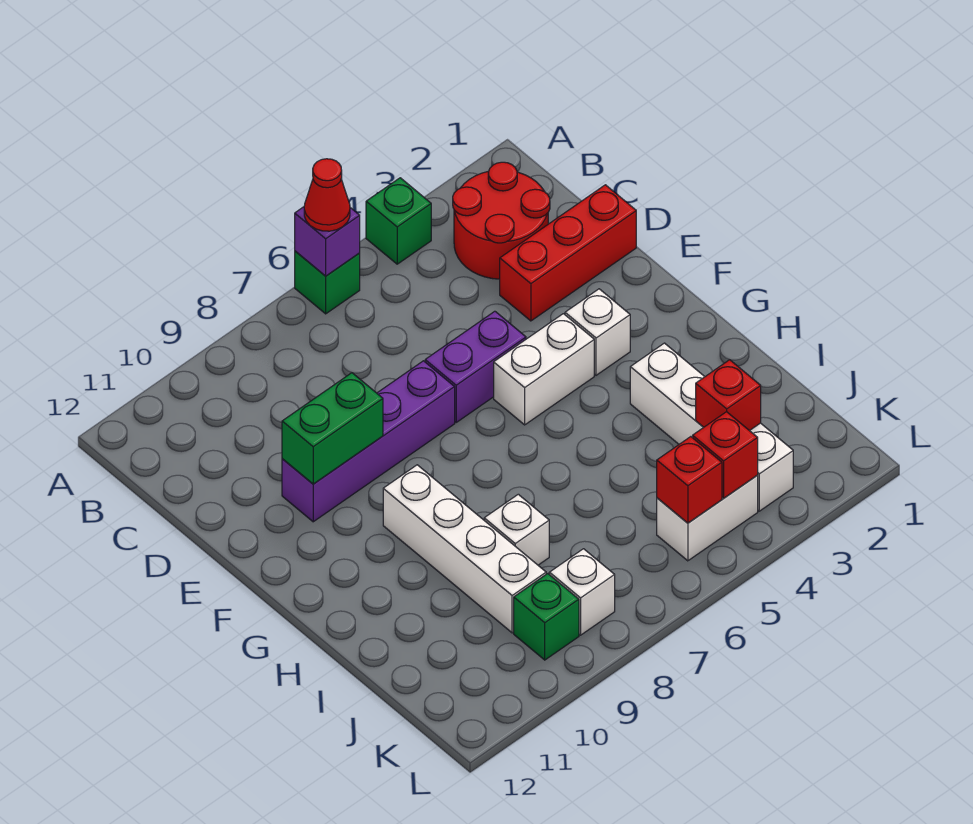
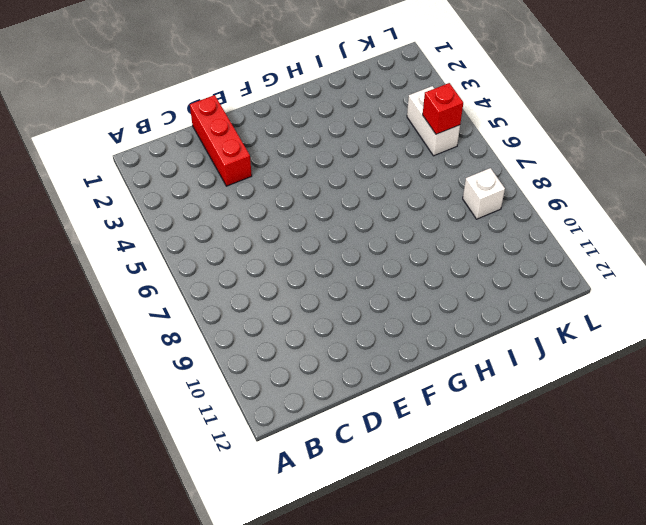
none -> green 1x1 brick [366,178,431,264]
none -> green 1x1 brick [295,251,360,314]
none -> red 2x2 round brick [453,162,550,279]

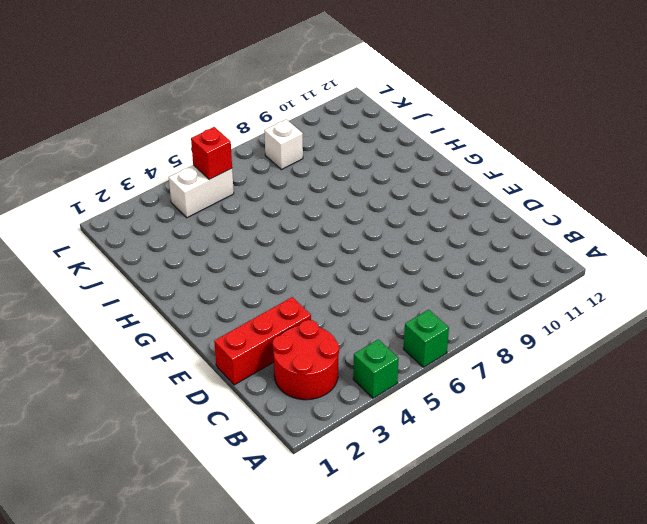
none -> purple 1x2 brick [425,311,526,422]
none -> purple 1x4 brick [282,361,455,522]
none -> white 1x1 brick [565,289,630,375]

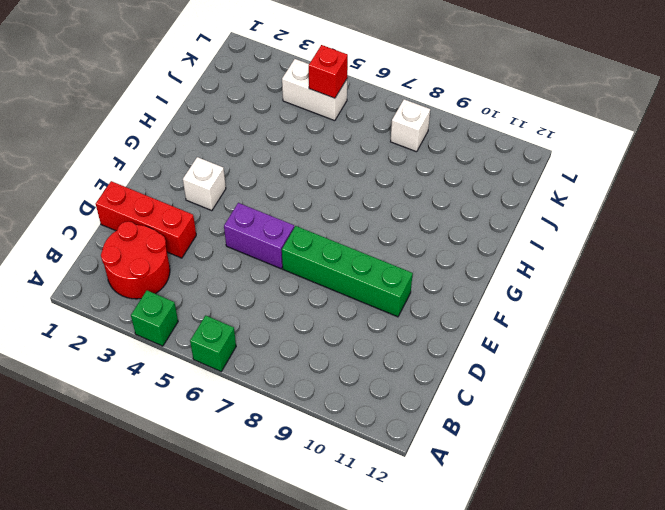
green 1x4 brick [282,226,413,317] -> purple 1x4 brick [282,361,455,522]
none -> white 1x2 brick [494,314,594,425]
none -> white 1x4 brick [383,465,546,633]
none -> white 1x4 brick [630,343,793,511]

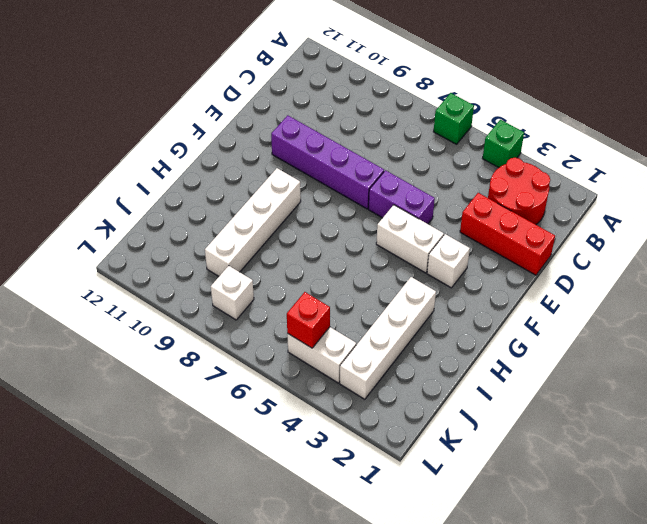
none -> white 1x1 brick [484,494,549,565]
none -> green 1x1 brick [514,574,579,660]
none -> purple 1x1 brick [295,207,360,276]

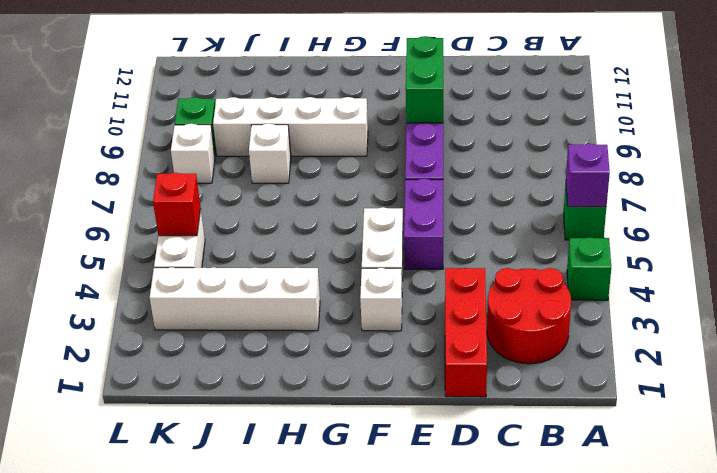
none -> red 1x1 brick [696,360,761,431]
none -> red 1x1 brick [693,412,758,498]
none -> red 1x1 cone [304,159,350,231]

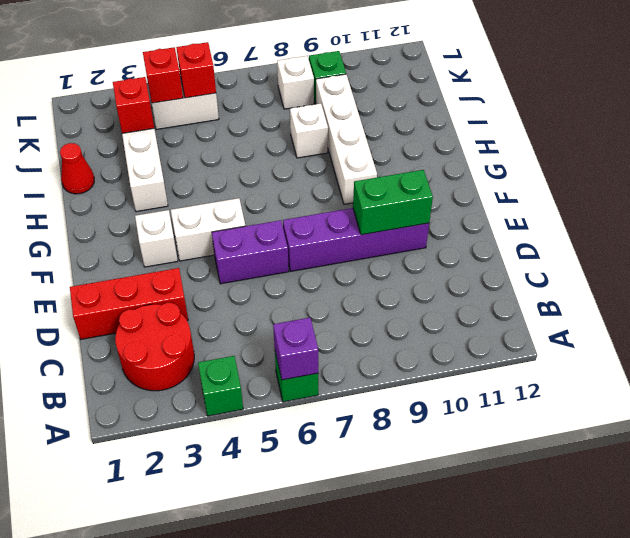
red 1x1 cone [60,143,94,194] -> red 1x1 cone moved to [304,159,350,231]

